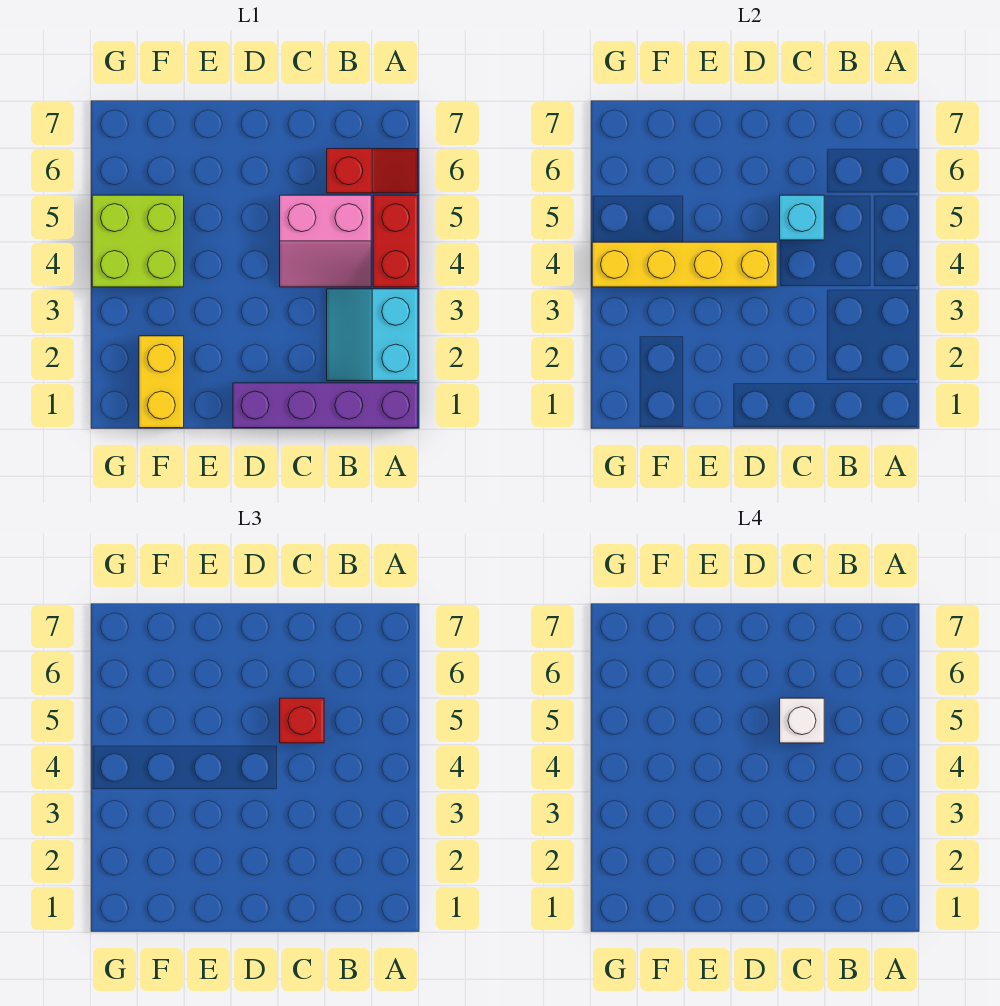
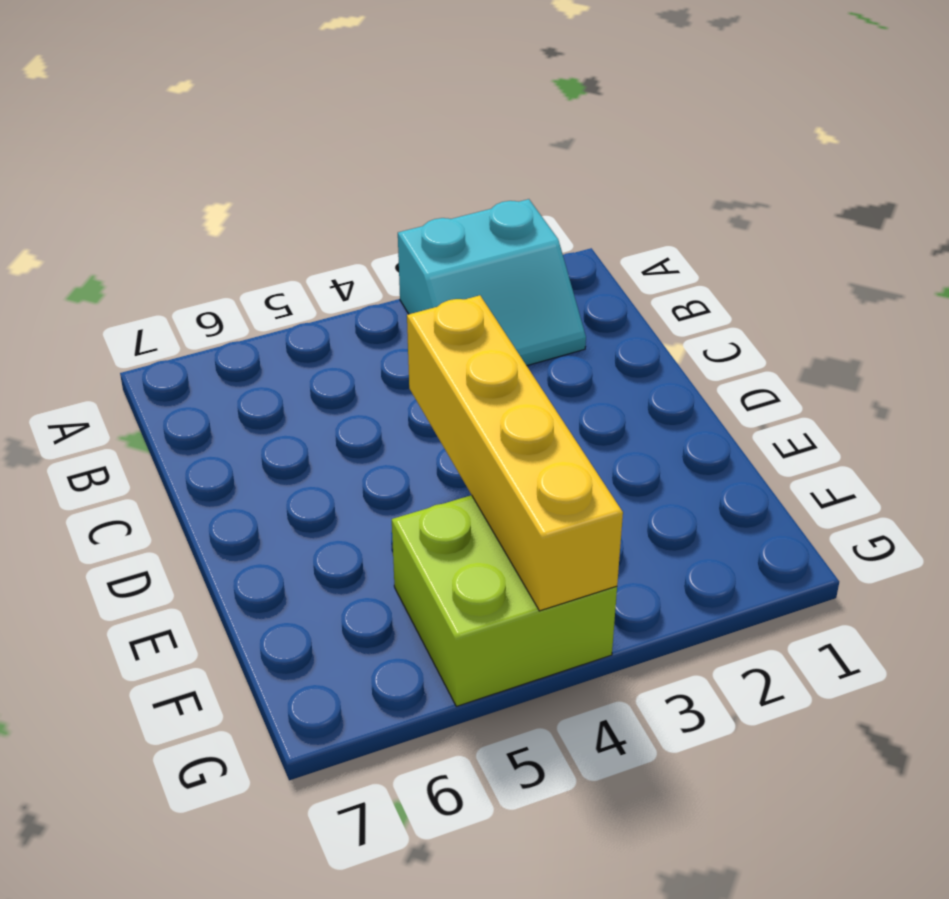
none -> purple 1x4 brick [233,383,418,428]
none -> red 1x2 brick [373,195,418,287]

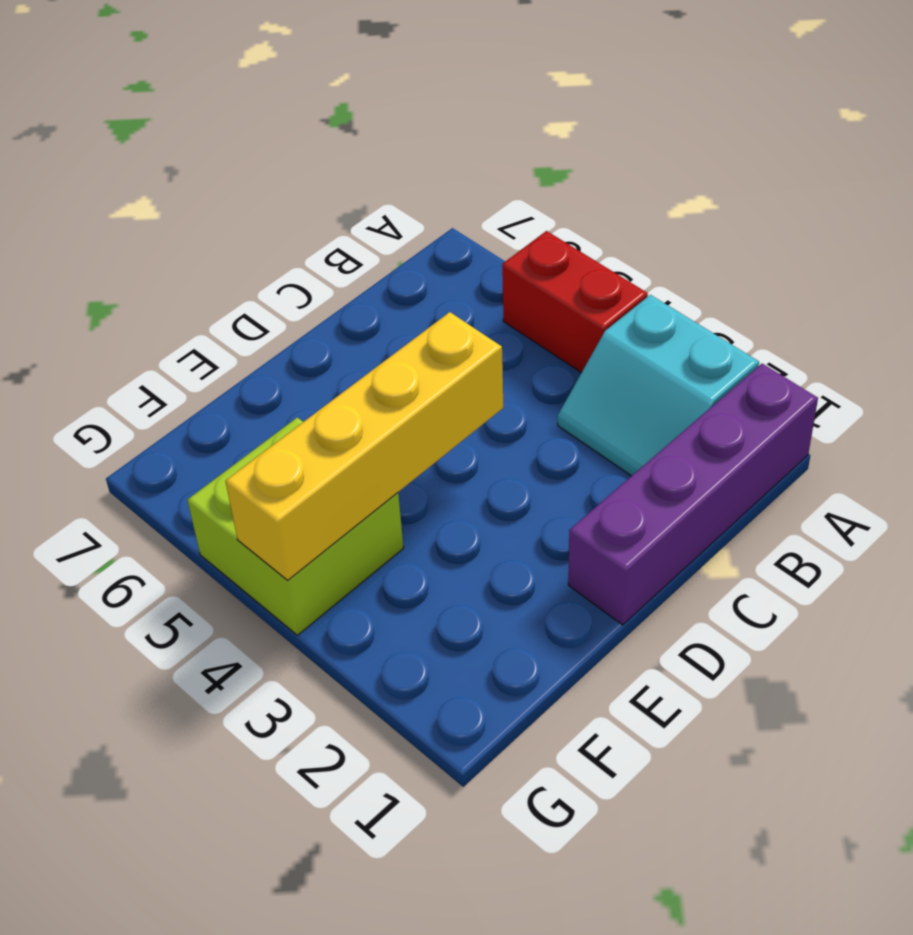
none -> red 1x2 slope [327,149,418,193]
none -> pink 2x2 slope [280,195,371,287]

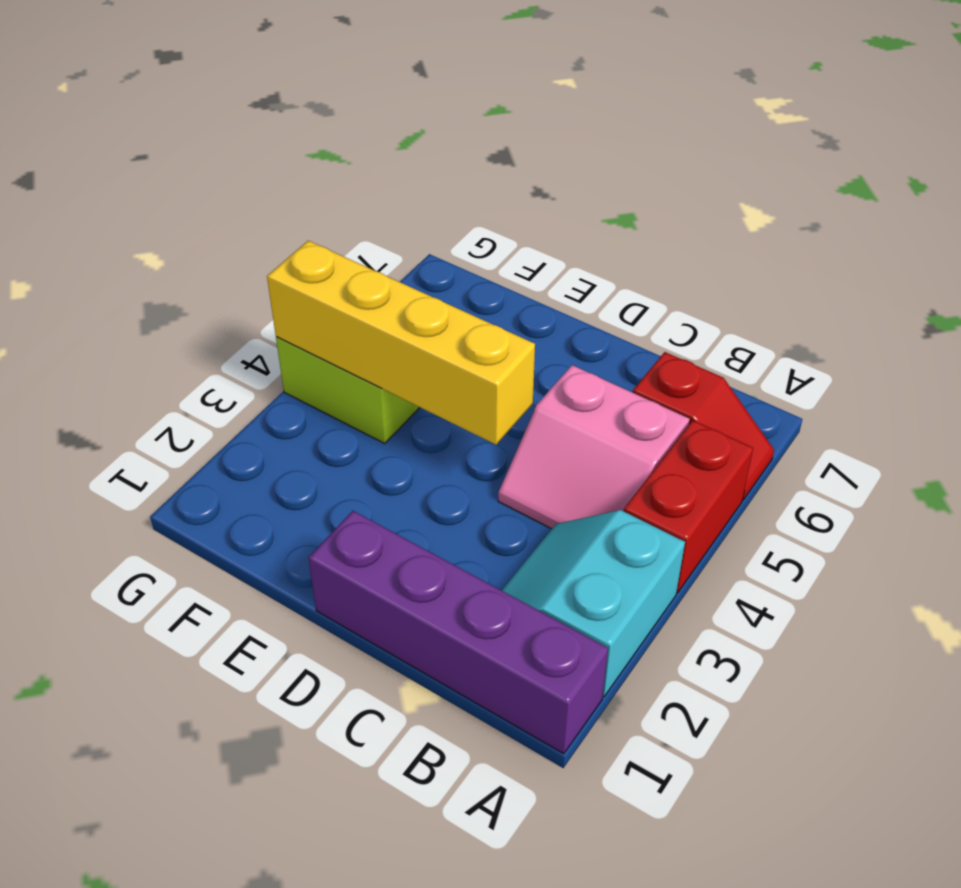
none -> yellow 1x2 brick [139,336,184,428]
none -> cyan 1x1 brick [780,195,824,240]

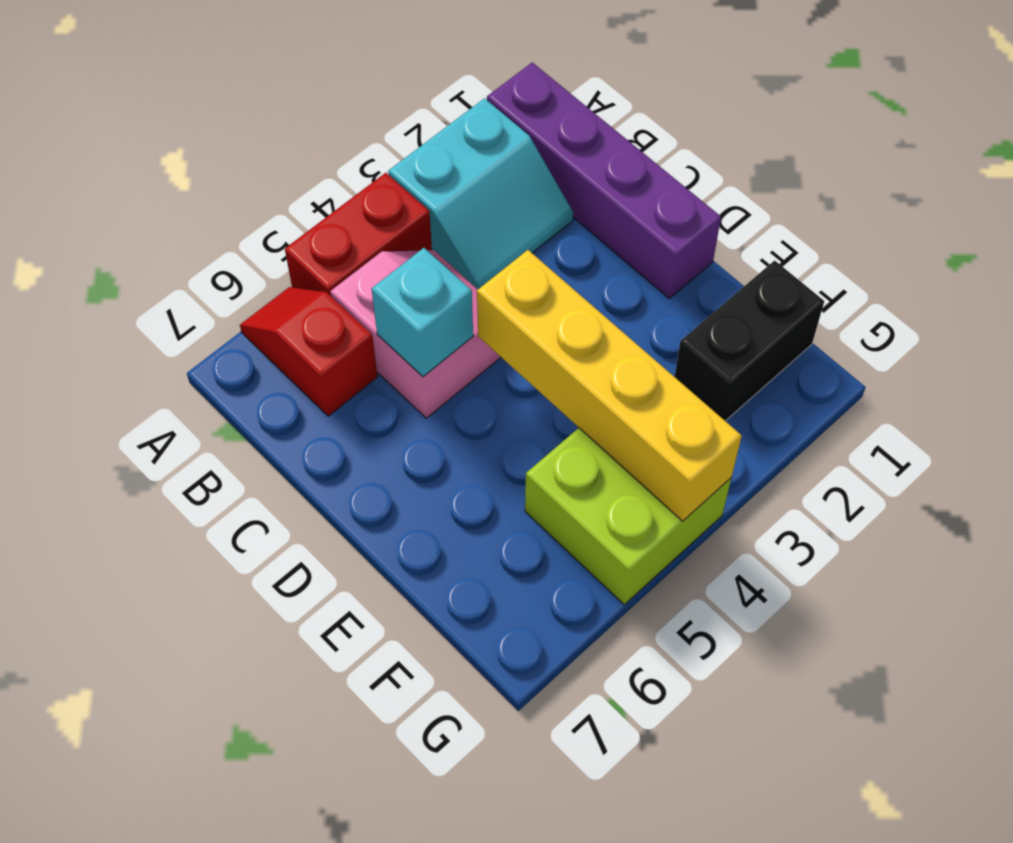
black 1x2 brick [675,260,824,421] -> yellow 1x2 brick [139,336,184,428]
none -> red 1x1 brick [280,698,324,743]
none -> white 1x1 brick [780,698,824,743]

